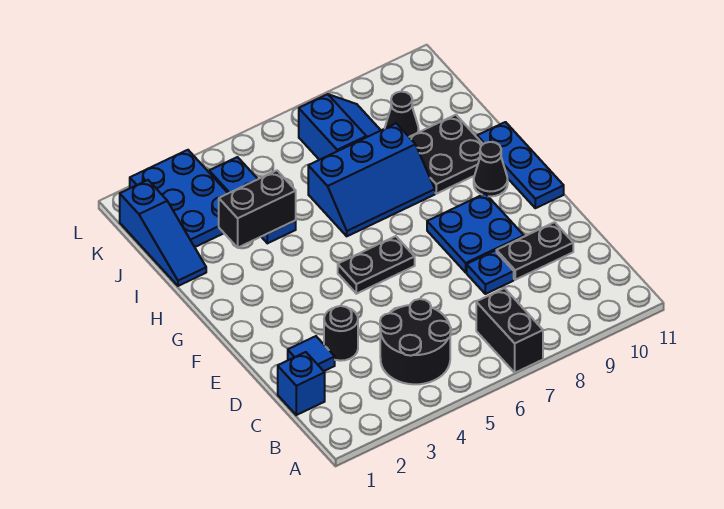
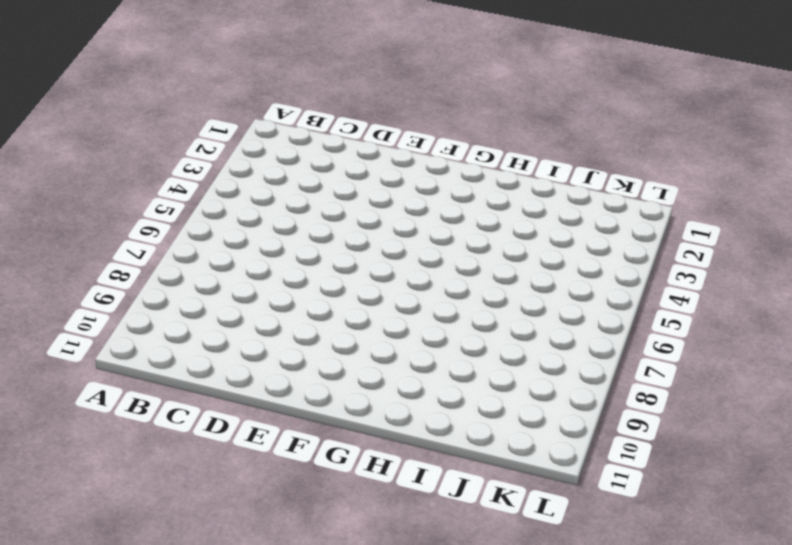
none -> black 1x2 brick [476,288,543,373]
none -> black 2x2 round brick [380,299,451,384]
none -> blue 1x1 brick [278,352,325,415]

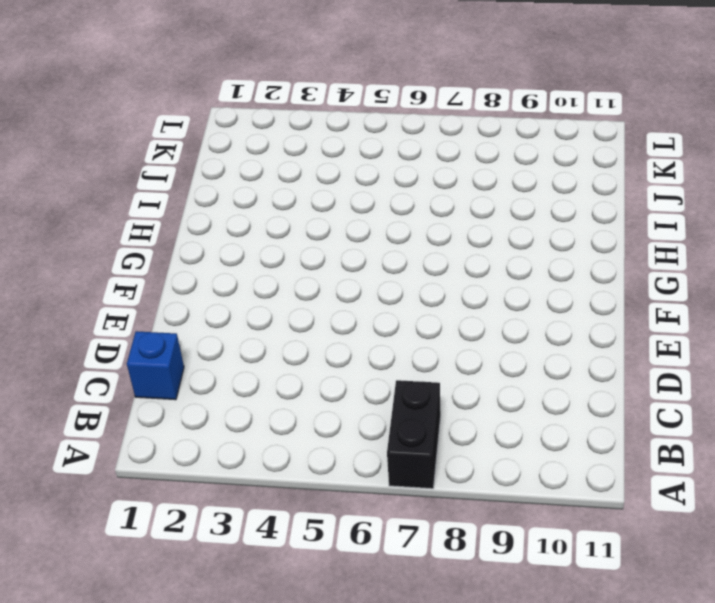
none -> black 2x2 round brick [380,299,451,384]
none -> blue 1x1 tile [288,336,335,371]
none -> black 1x1 round brick [324,306,358,361]

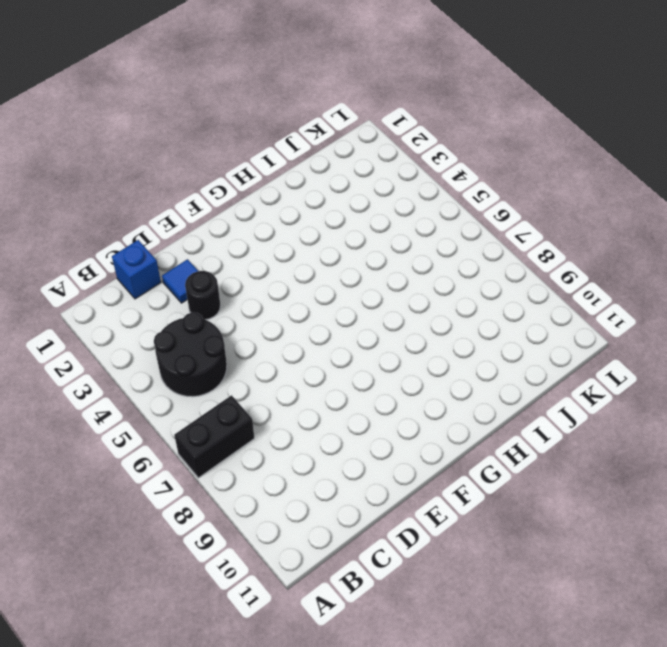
none -> blue 1x1 plate [467,251,514,294]
none -> black 1x2 plate [496,222,573,280]
none -> blue 2x2 plate [427,194,524,272]

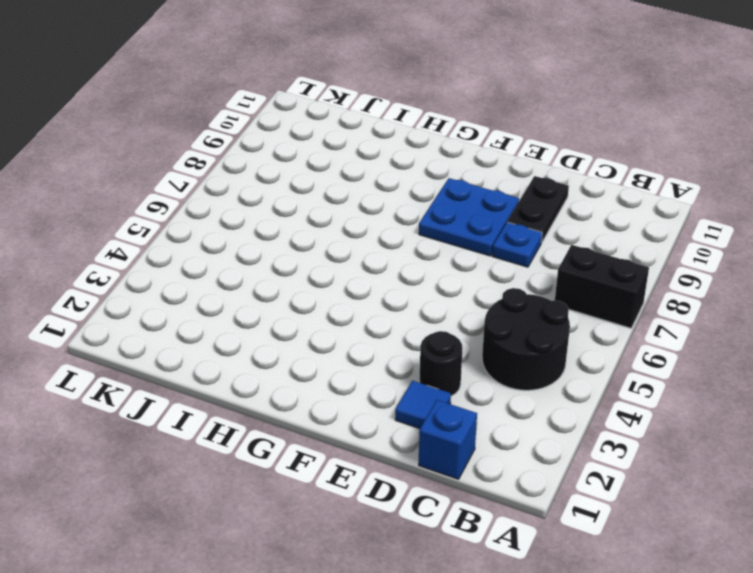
none -> black 1x2 plate [338,236,415,294]
none -> blue 1x3 plate [477,122,564,208]
none -> black 1x1 cone [474,142,508,196]

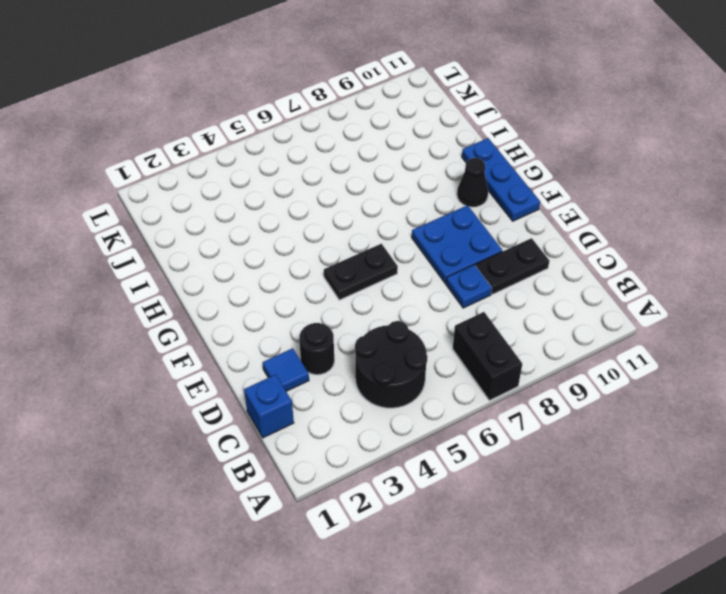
none -> blue 2x3 slope [308,123,435,236]
none -> black 2x2 plate [409,115,483,194]
none -> blue 1x3 slope [120,180,206,286]

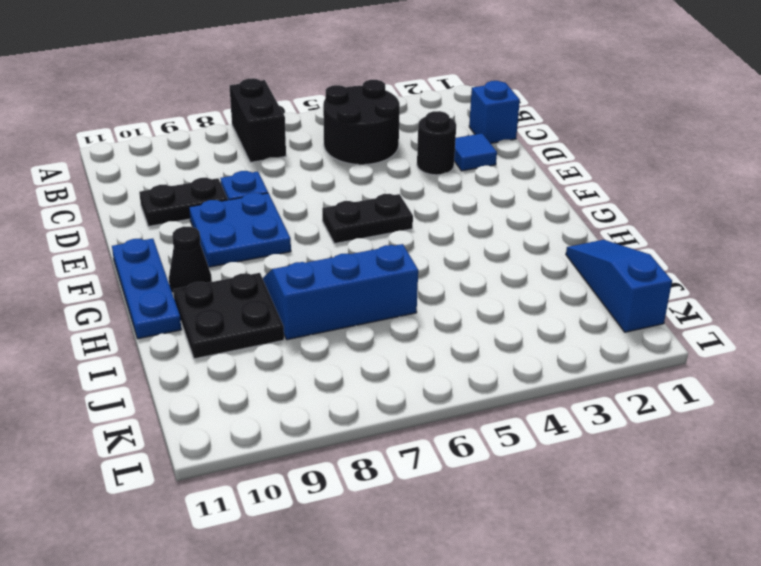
none -> blue 1x3 plate [209,157,296,243]
none -> blue 2x3 plate [130,150,228,247]
none -> blue 2x2 slope [299,94,381,160]

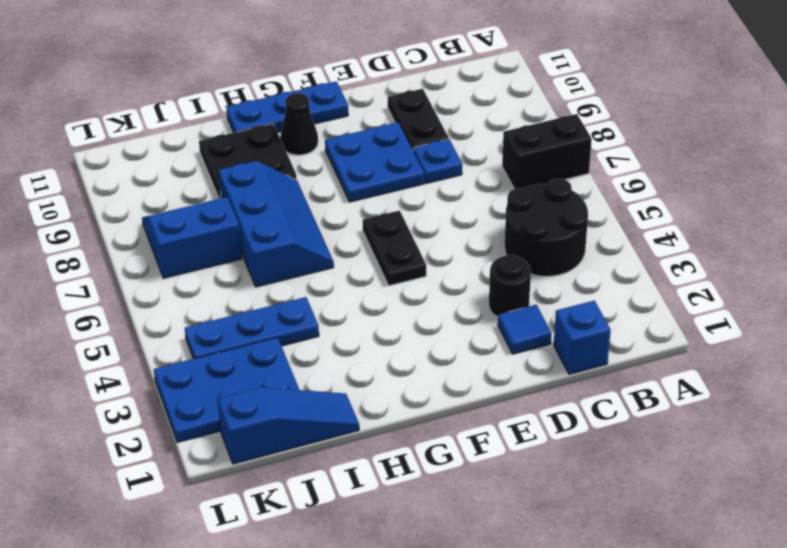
none -> black 1x1 cone [385,92,419,137]
none -> black 1x2 brick [219,170,296,247]

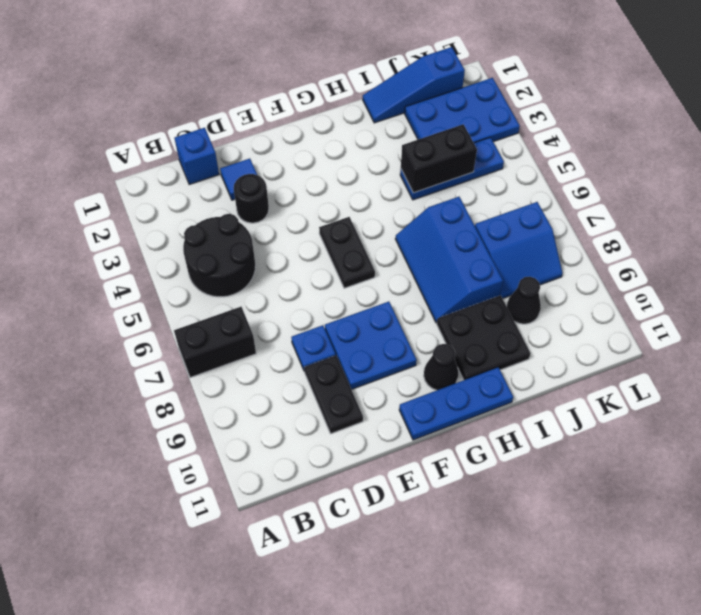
black 1x2 brick [401,124,477,193] -> black 1x2 brick turned to [219,170,296,247]

